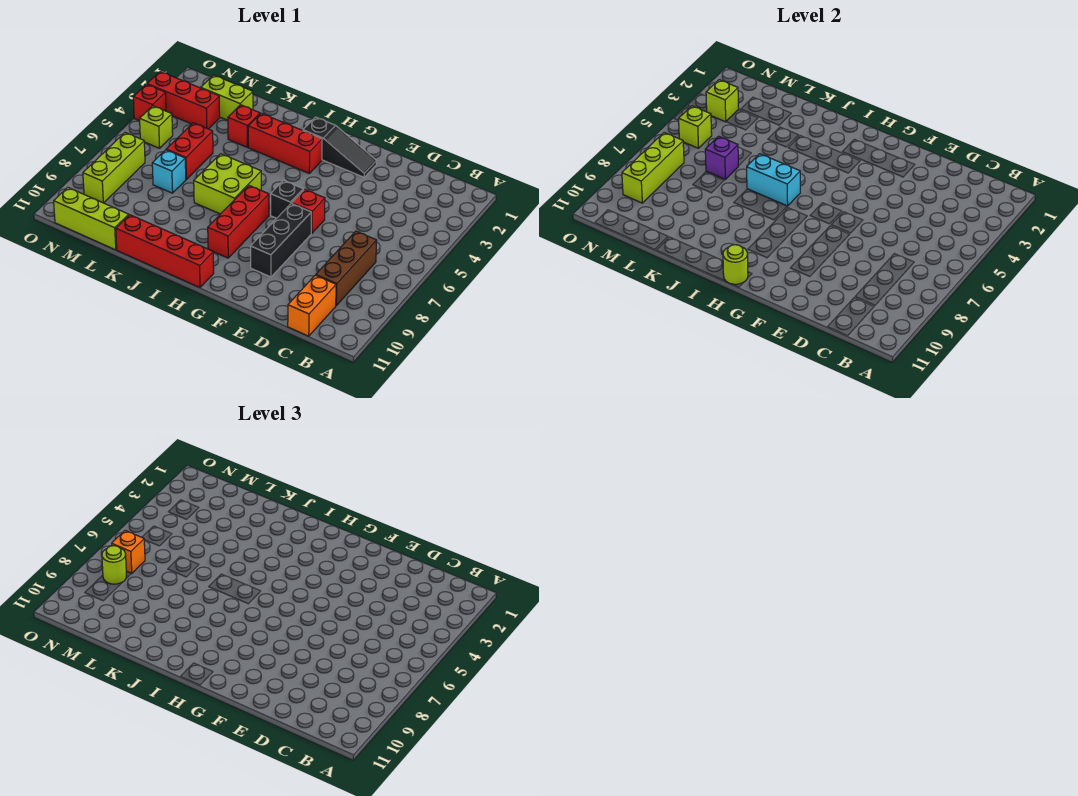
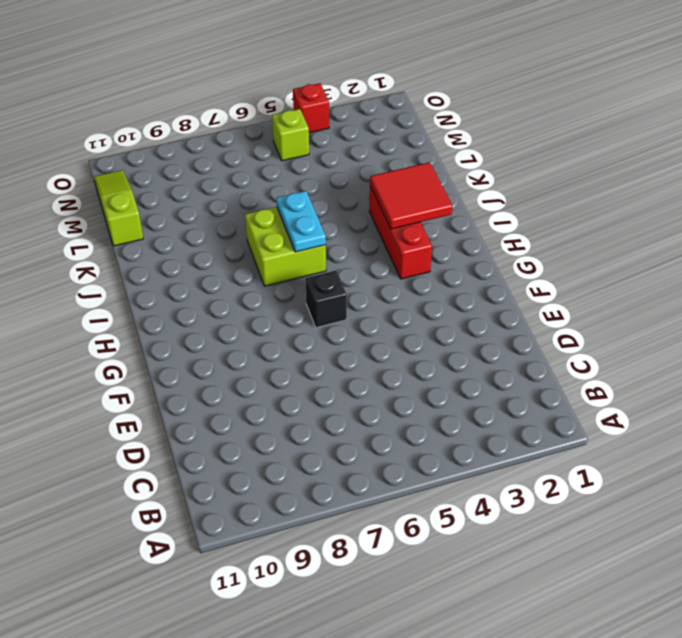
red 2x2 tile [370,162,452,229] -> none
cyan 1x2 plate [276,191,326,252] -> cyan 1x2 brick [747,154,800,206]
lime 1x3 slope [94,170,143,246] -> lime 1x3 brick [54,187,129,250]
none -> brown 1x3 brick [316,231,377,306]
none -> orange 1x2 brick [288,275,336,336]
none -> black 1x3 slope [303,117,377,177]

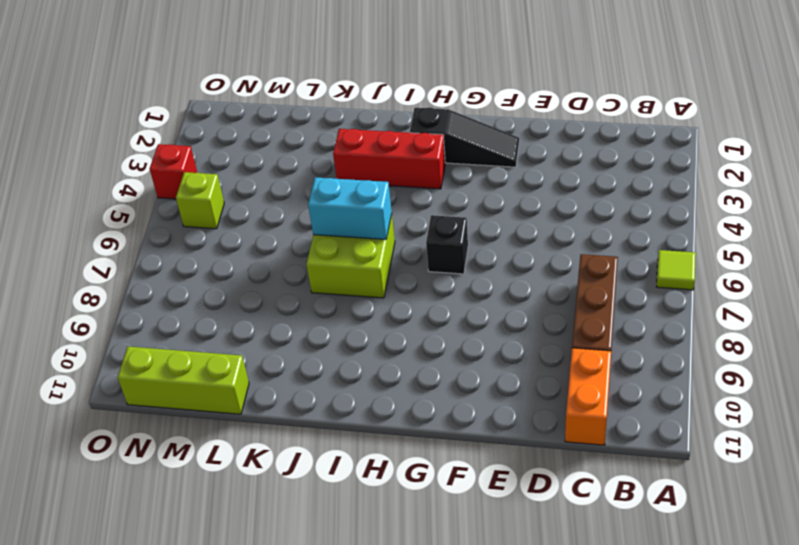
lime 1x1 tile [657,250,696,290] -> none
none -> red 1x1 brick [292,189,325,233]
none -> black 1x3 brick [251,203,311,277]
none -> red 1x3 brick [208,185,269,258]

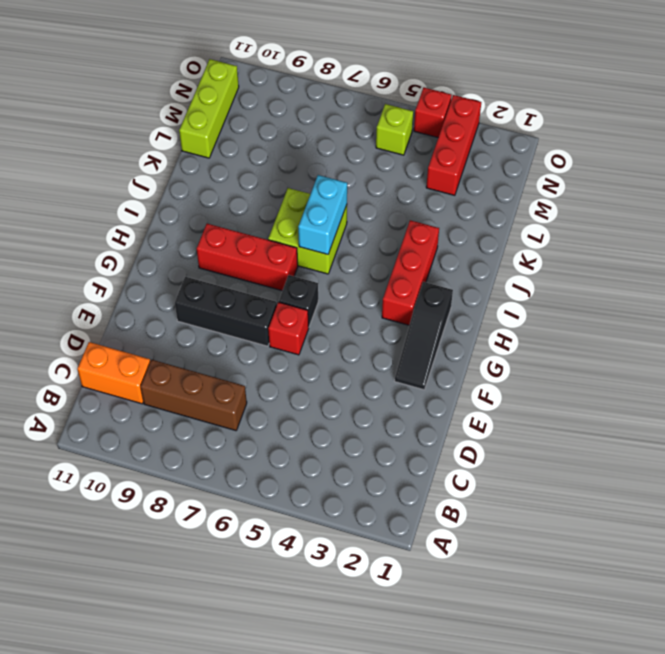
none -> red 1x4 brick [116,215,214,287]
none -> red 1x1 brick [228,105,260,147]
none -> lime 1x2 brick [201,75,253,120]

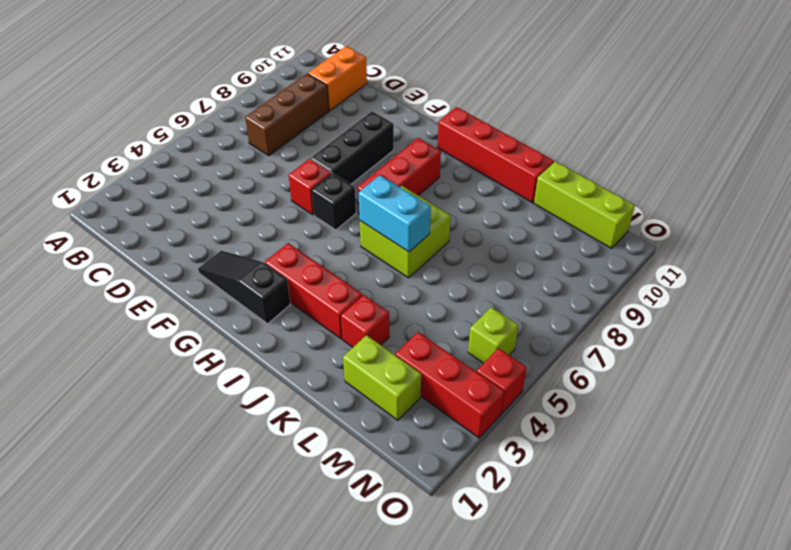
none -> red 1x2 brick [166,123,213,179]
none -> cyan 1x1 brick [152,150,186,193]
none -> lime 1x3 brick [83,133,145,203]

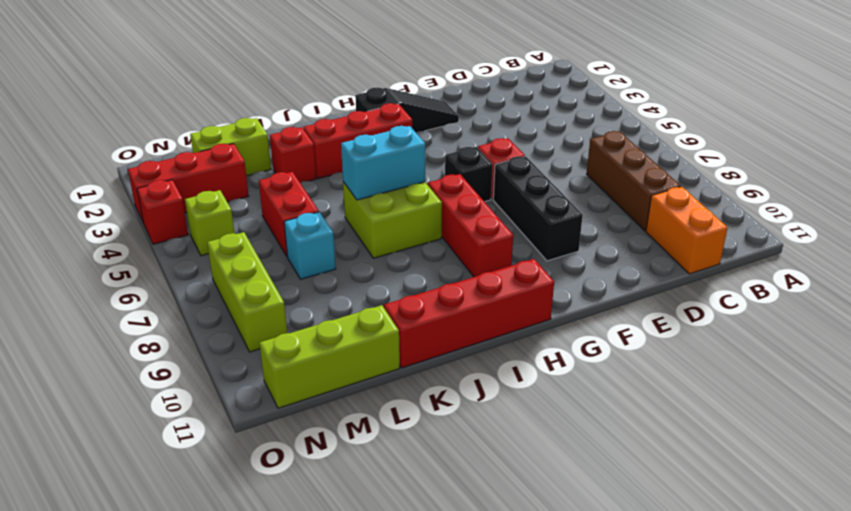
none -> lime 1x1 round brick [723,245,748,284]
none -> purple 1x1 brick [705,136,738,179]
none -> lime 1x1 brick [706,80,739,122]

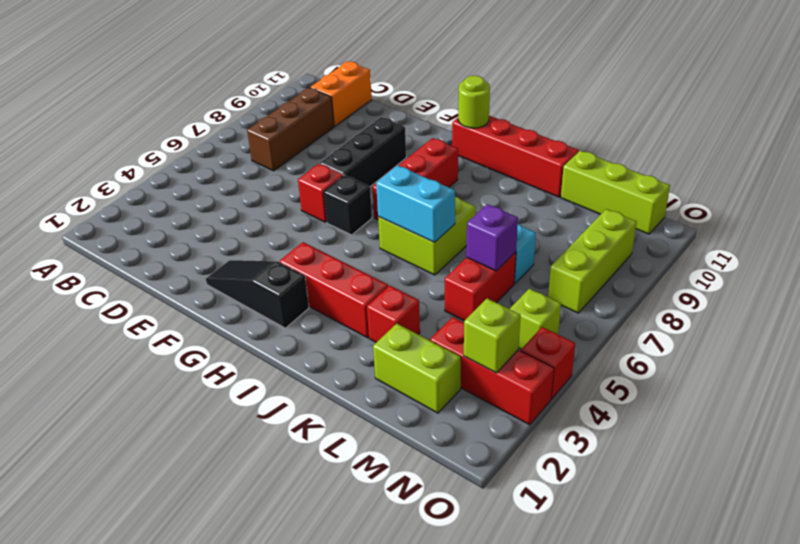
none -> lime 1x1 brick [678,106,712,148]
none -> lime 1x3 brick [622,133,684,203]
none -> orange 1x1 brick [112,531,145,574]

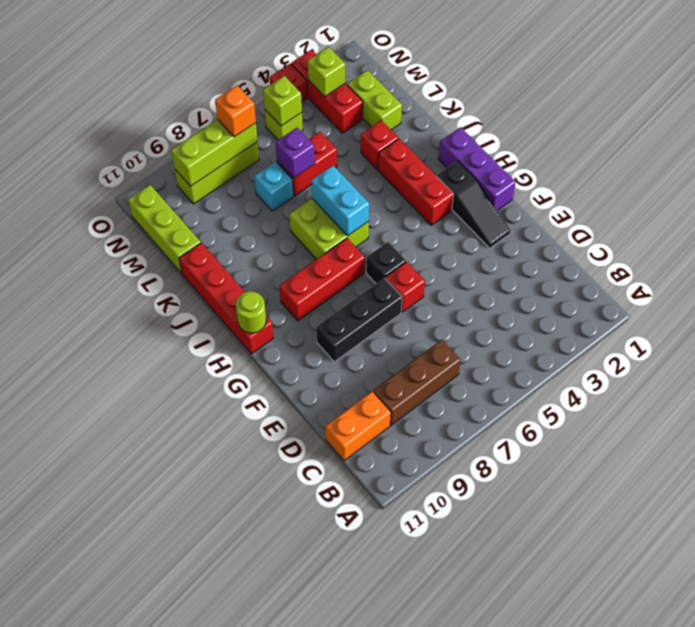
purple 1x3 brick [438,127,516,210] -> none
none -> lime 1x1 round brick [102,546,126,584]

